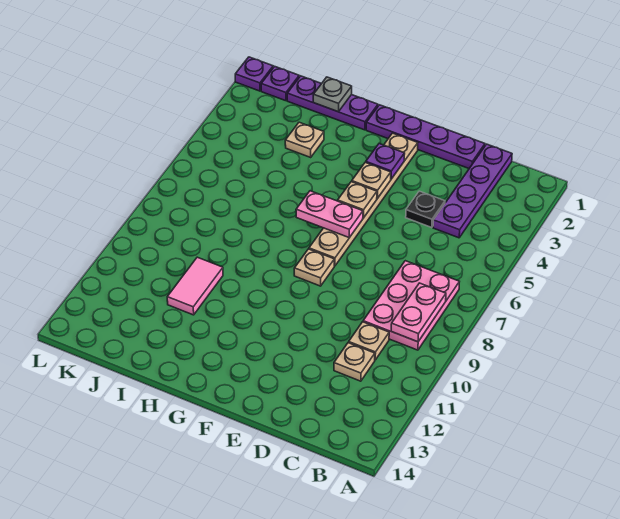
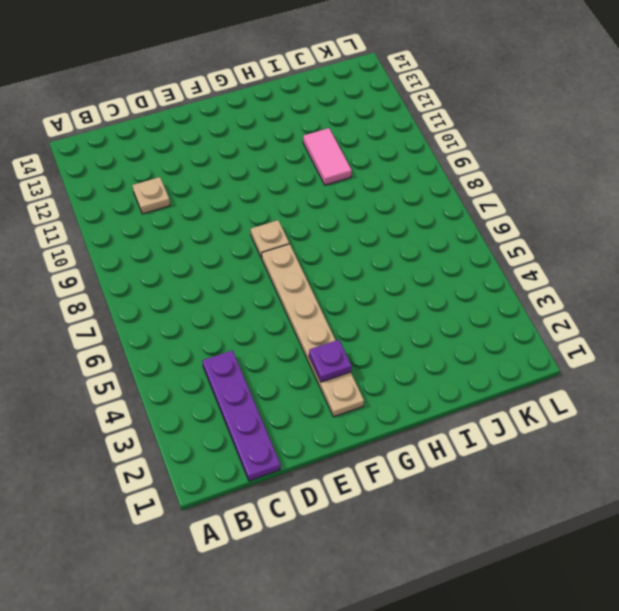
none -> pink 2x3 plate [363,261,459,350]
none -> tan 1x1 plate [349,322,389,360]
none -> purple 1x4 plate [366,105,485,168]

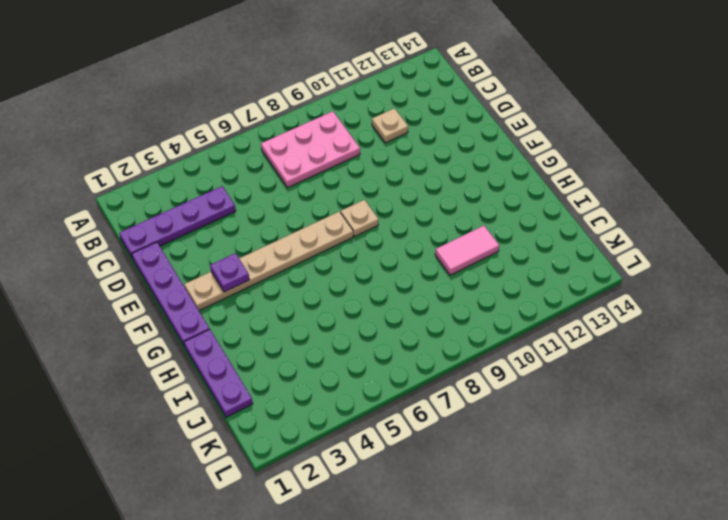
none -> tan 1x1 plate [349,322,389,360]
none -> black 1x1 plate [406,191,445,227]
none -> tan 1x1 plate [285,122,324,157]

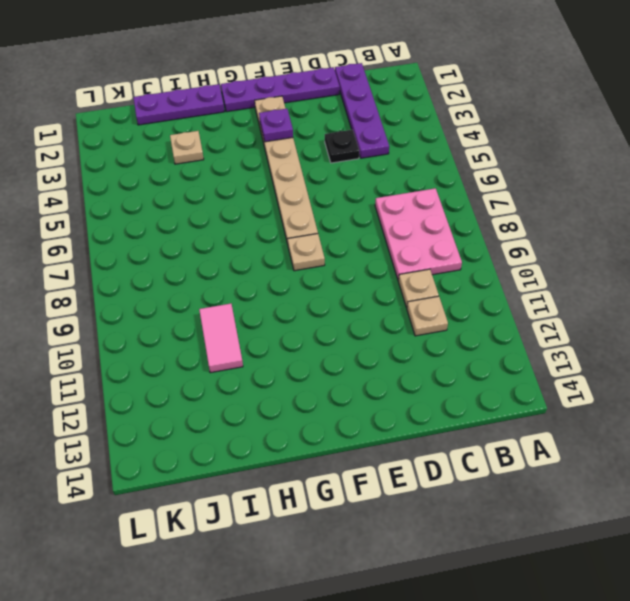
none -> purple 1x1 plate [261,66,299,101]
none -> purple 1x1 plate [235,57,273,91]
none -> pink 1x2 plate [391,283,446,342]

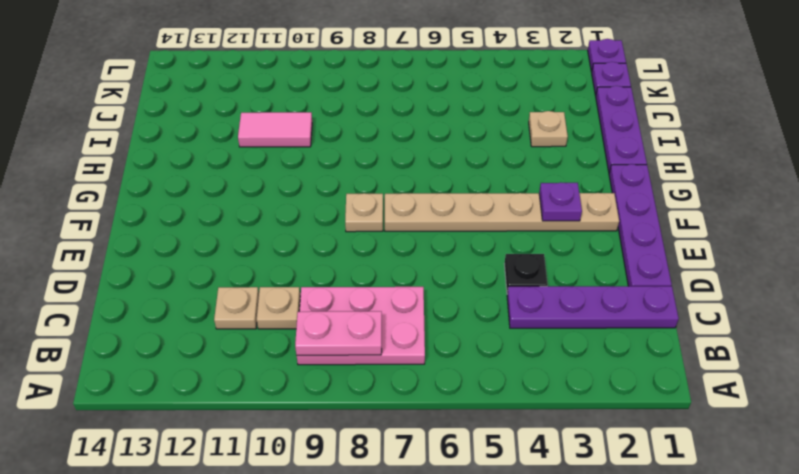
none -> tan 1x1 plate [352,162,391,198]
none -> tan 1x1 plate [338,182,377,218]
none -> pink 1x2 plate [296,191,363,237]

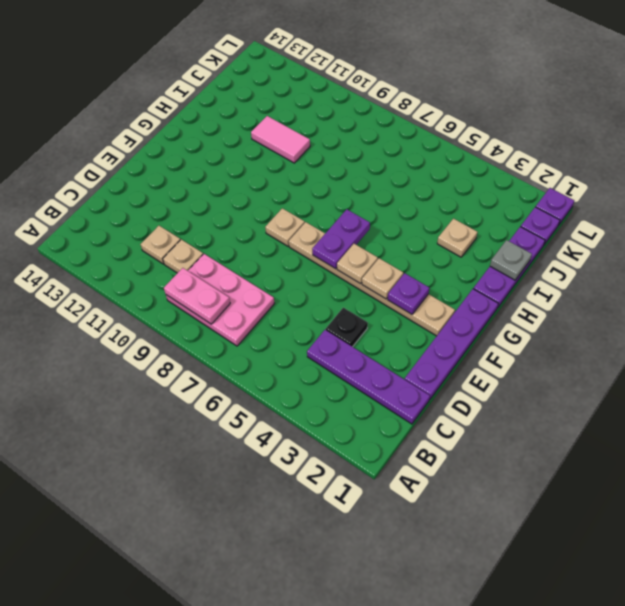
purple 1x2 plate [312,209,370,269] -> pink 1x2 plate [296,191,363,237]

